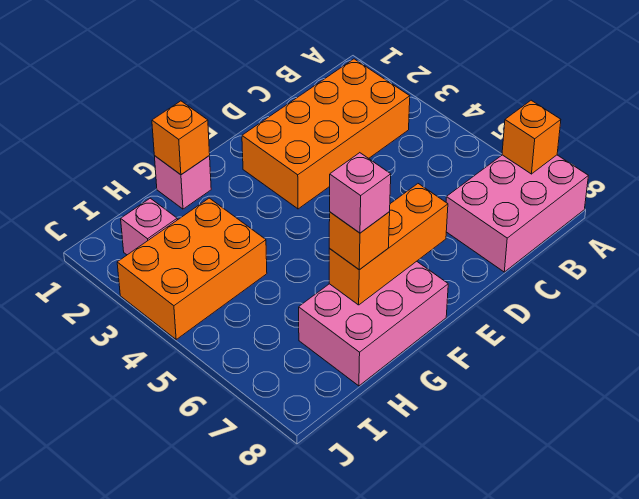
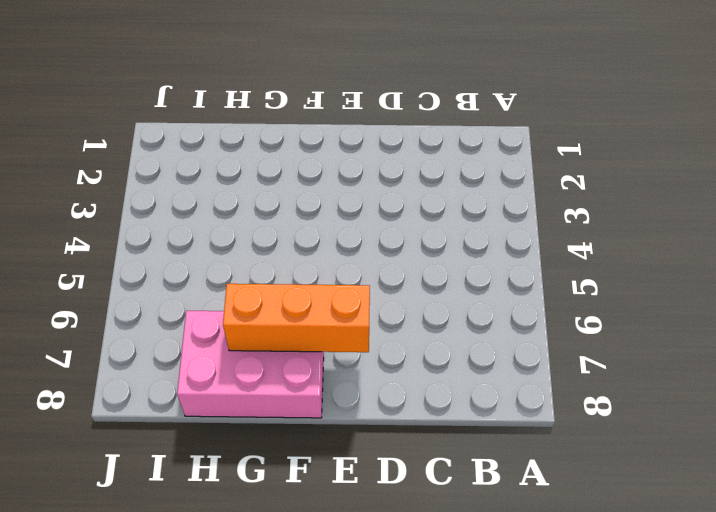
none -> pink 2x3 brick [446,155,588,272]
none -> orange 2x4 brick [242,59,410,209]

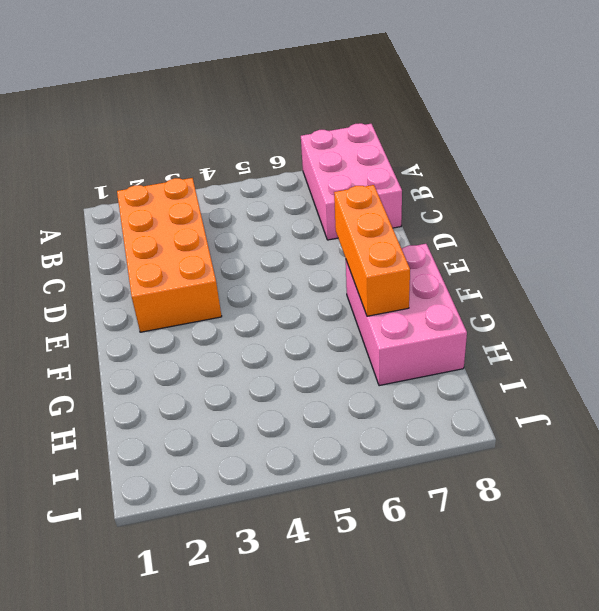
none -> pink 1x1 brick [155,156,211,209]
none -> orange 2x3 brick [117,198,267,339]

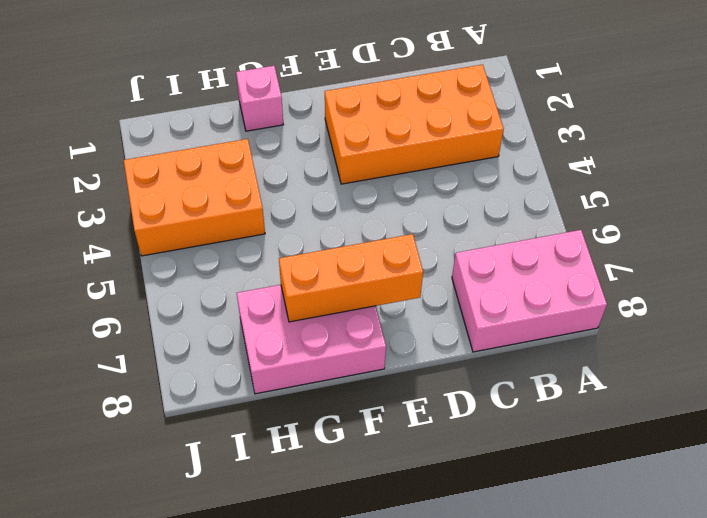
none -> pink 1x1 brick [121,198,177,255]
none -> orange 1x1 brick [502,100,561,174]

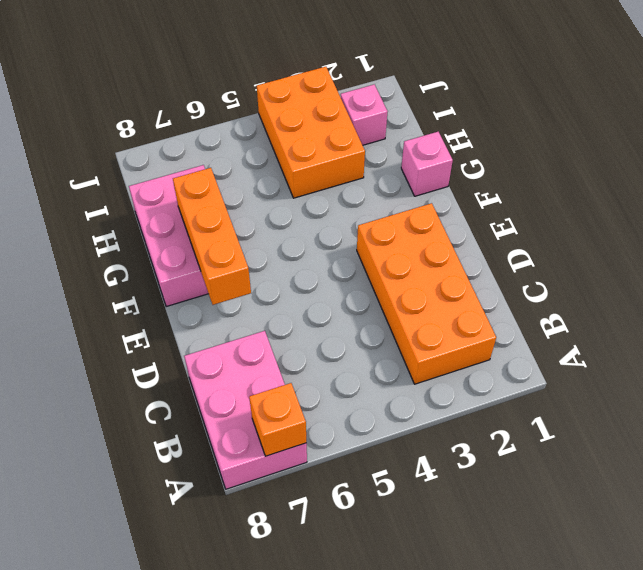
none -> orange 1x1 brick [152,101,210,175]
none -> orange 1x1 brick [329,212,390,270]

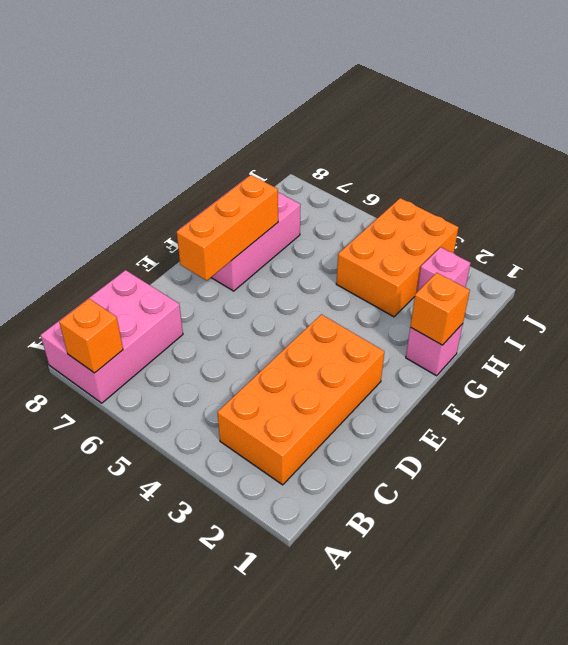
none -> orange 1x1 brick [329,212,390,270]
none -> pink 1x1 brick [330,153,391,233]

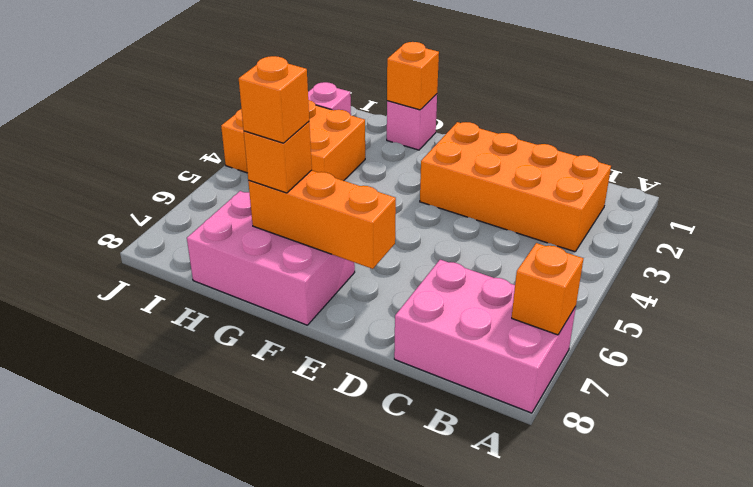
orange 1x1 brick [239,56,309,143] -> pink 1x1 brick [330,153,391,233]

